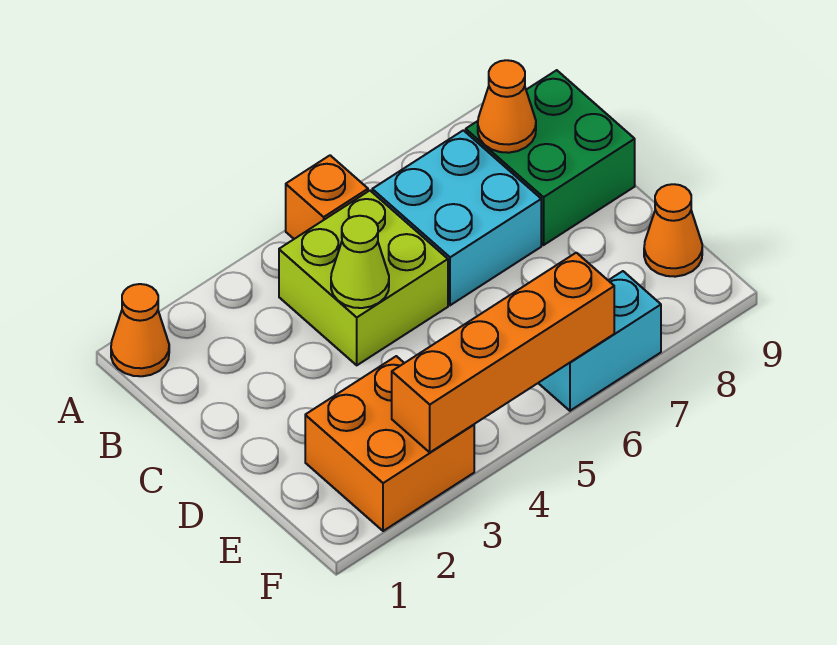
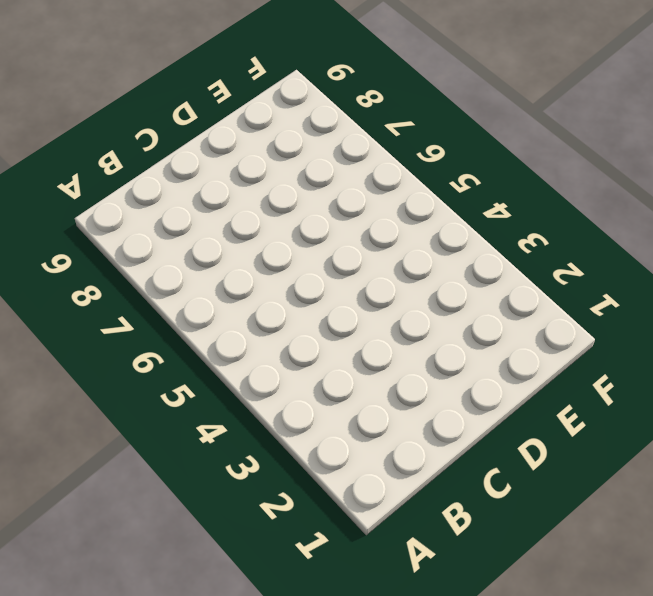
none -> orange 1x1 cone [111,284,169,376]
none -> orange 1x1 brick [286,155,368,239]

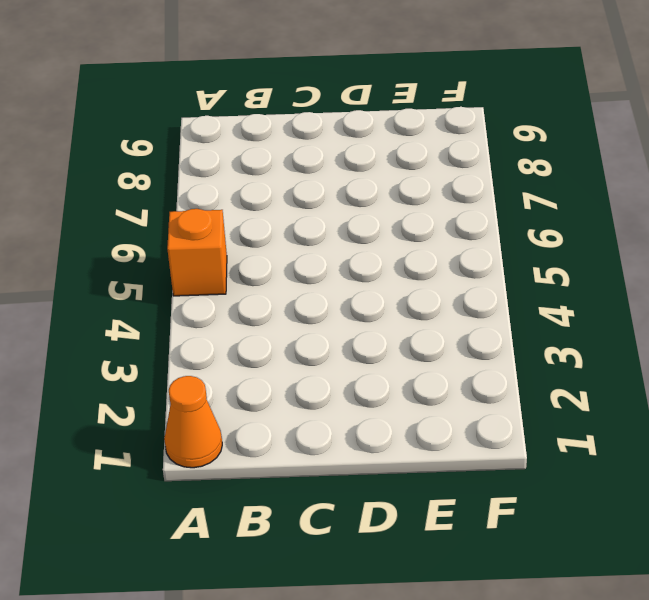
none -> lime 2x2 brick [279,191,448,365]
none -> cyan 2x2 brick [372,130,541,305]

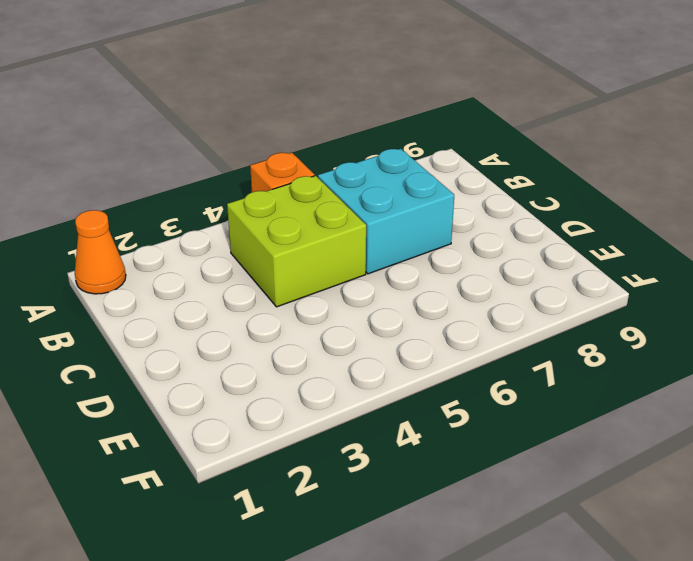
none -> green 2x2 brick [466,70,635,245]
none -> orange 2x2 brick [305,356,474,531]

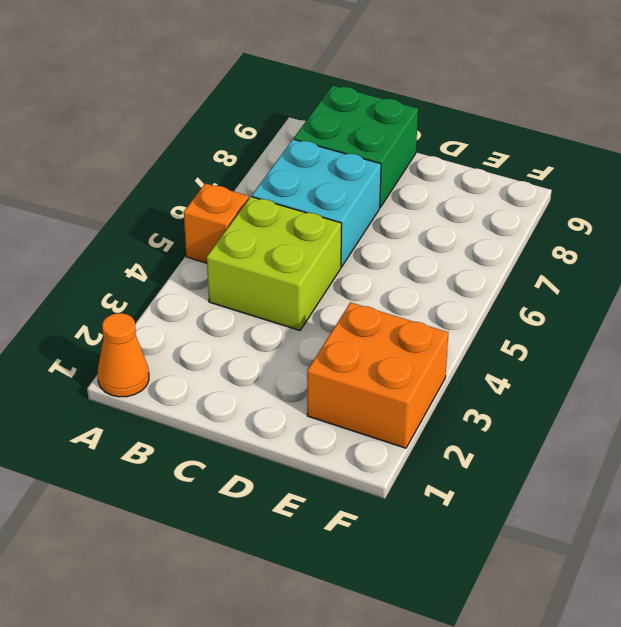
none -> orange 1x1 cone [644,184,702,277]
none -> cyan 1x2 brick [539,271,661,411]

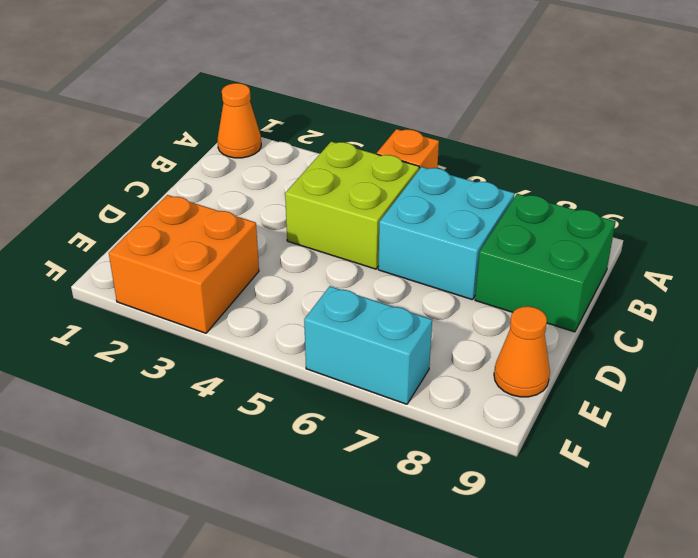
none -> orange 1x1 cone [478,60,536,153]
none -> lime 1x1 cone [331,216,389,308]

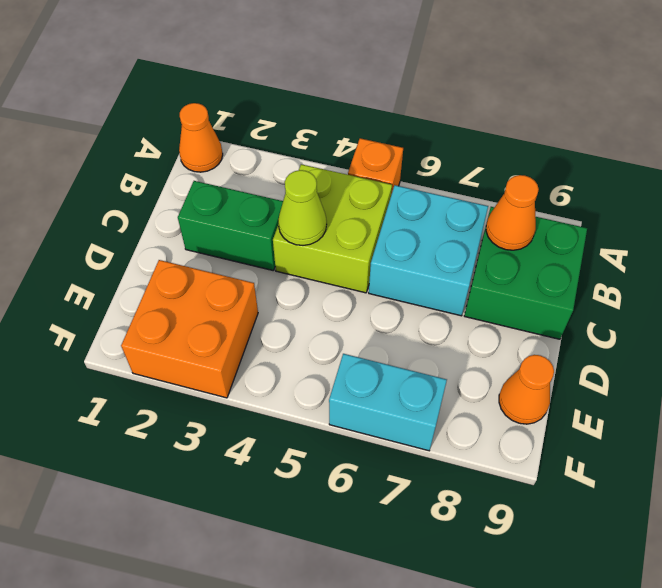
green 1x2 brick [178,181,283,271] -> none
none -> orange 1x4 brick [392,253,614,452]

